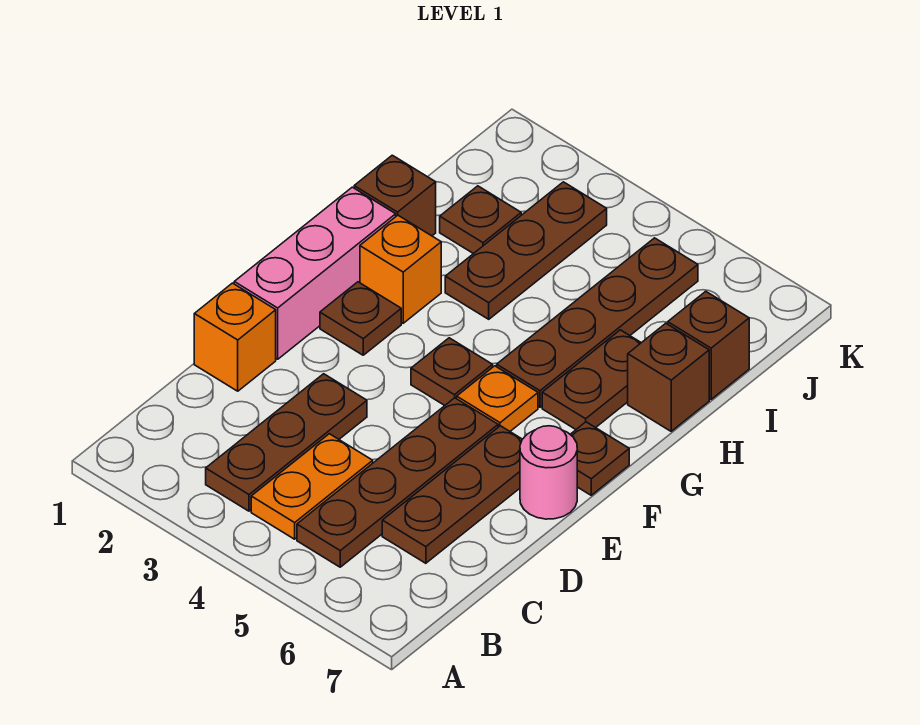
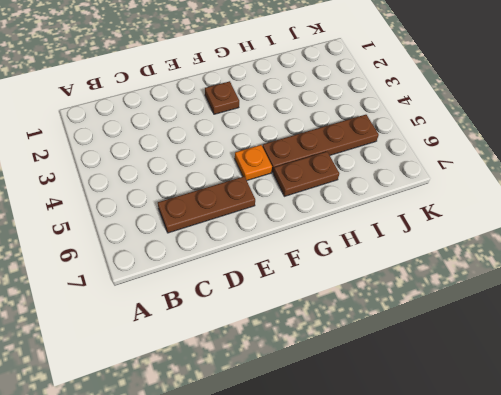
none -> brown 1x3 plate [206,374,367,511]
none -> orange 1x2 plate [251,434,373,539]
none -> brown 1x4 plate [297,398,498,567]

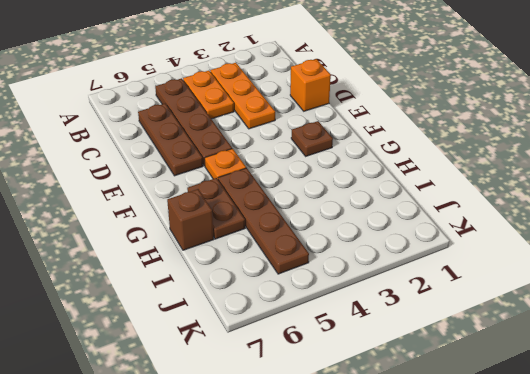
orange 1x3 plate [210,63,275,129] -> brown 1x3 plate [206,374,367,511]
none -> pink 1x3 brick [234,187,396,359]
none -> pink 1x1 round brick [520,426,577,519]
none -> brown 1x1 plate [411,338,493,405]

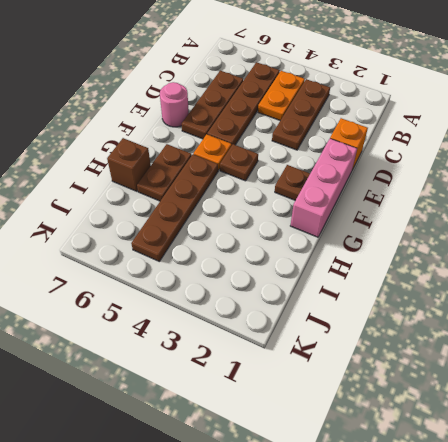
none -> brown 1x1 plate [570,422,629,495]
none -> orange 1x1 brick [360,215,441,323]
none -> brown 1x1 brick [354,155,436,236]

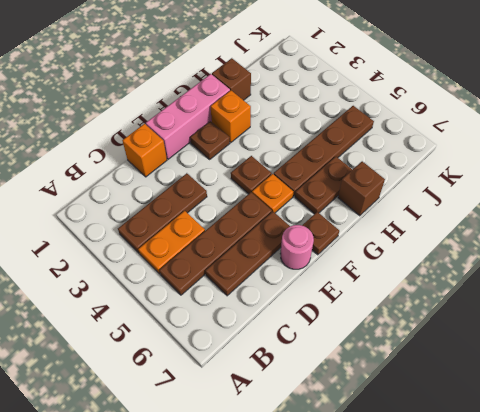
none -> brown 1x3 plate [445,182,607,319]
none -> brown 1x1 plate [440,186,521,254]
none -> brown 1x1 brick [668,291,749,399]

